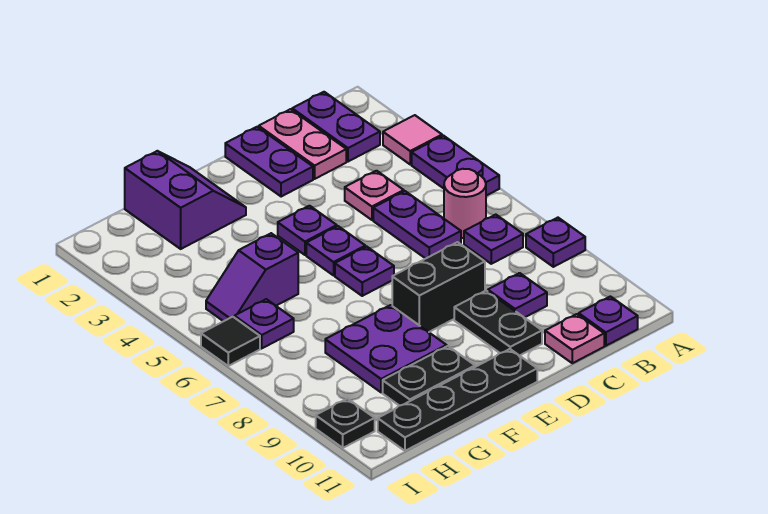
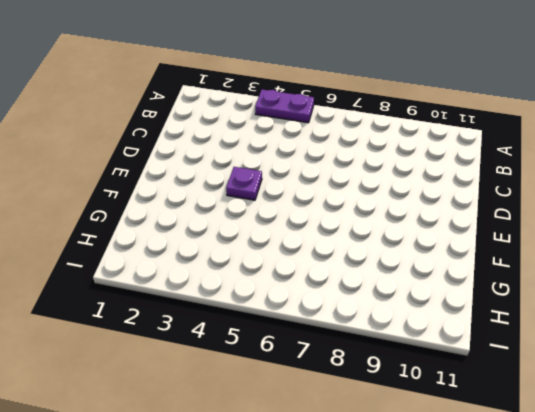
none -> pink 1x1 tile [383,115,442,164]
none -> purple 1x1 plate [526,218,585,267]
none -> purple 1x2 plate [292,92,380,162]

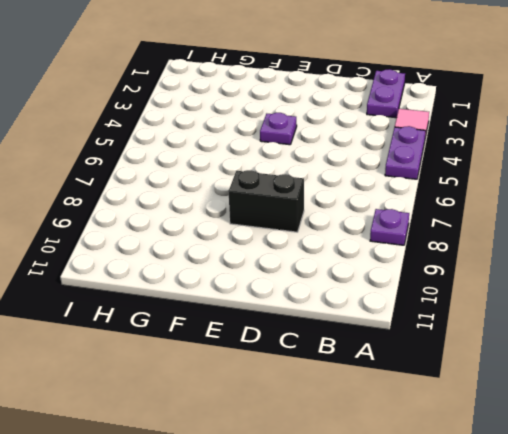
none -> pink 1x1 round brick [444,169,486,238]
none -> purple 1x1 plate [464,215,523,264]
none -> purple 1x1 plate [579,296,638,346]

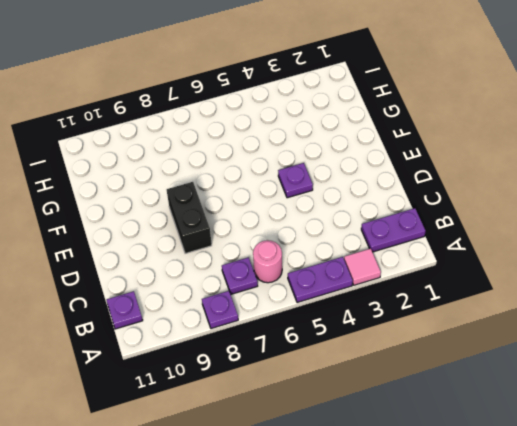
none -> pink 1x2 plate [259,109,346,179]
none -> pink 1x1 plate [345,171,404,220]
none -> purple 1x2 plate [373,191,461,259]

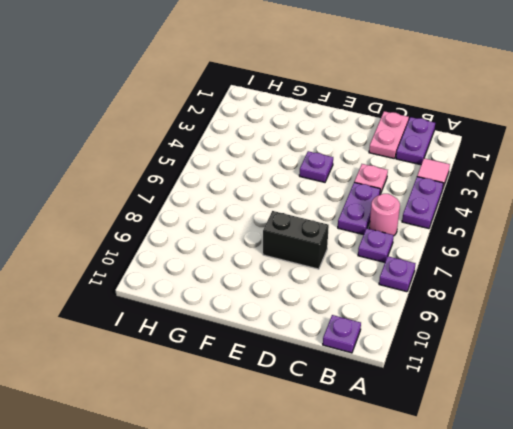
none -> purple 1x1 plate [488,273,547,318]
none -> pink 1x1 plate [545,314,604,363]
none -> purple 1x2 plate [225,127,313,197]

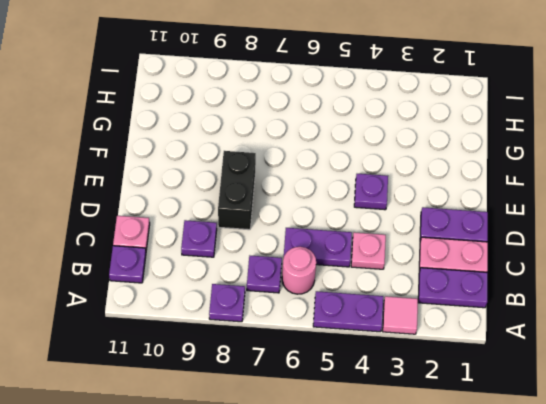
none -> black 1x2 plate [454,291,542,356]
none -> purple 1x1 plate [306,226,365,275]
none -> purple 1x1 plate [335,247,394,296]

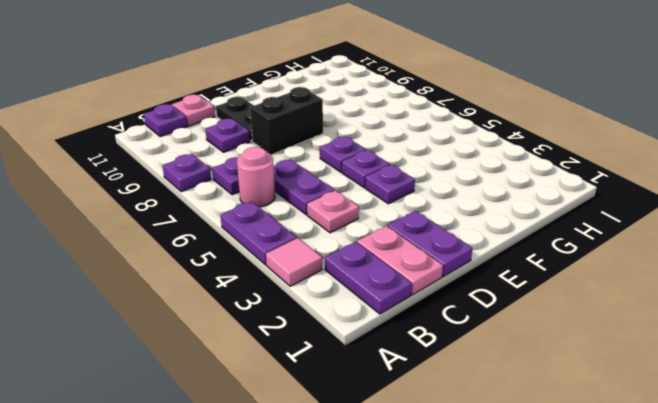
none -> black 1x4 plate [378,349,537,451]
none -> purple 2x2 slope [125,151,246,249]
none -> purple 2x2 plate [325,305,447,392]

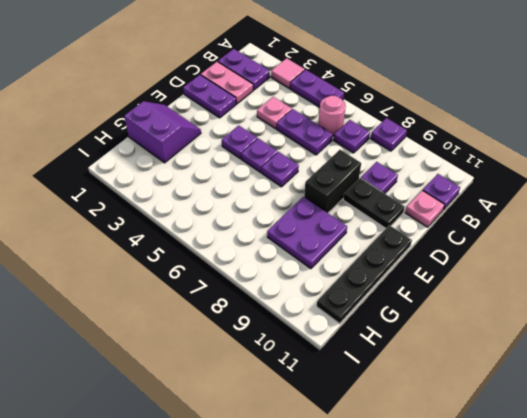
none -> black 1x2 plate [383,346,475,406]
none -> purple 1x2 slope [206,233,298,321]
none -> purple 1x1 plate [234,299,294,348]

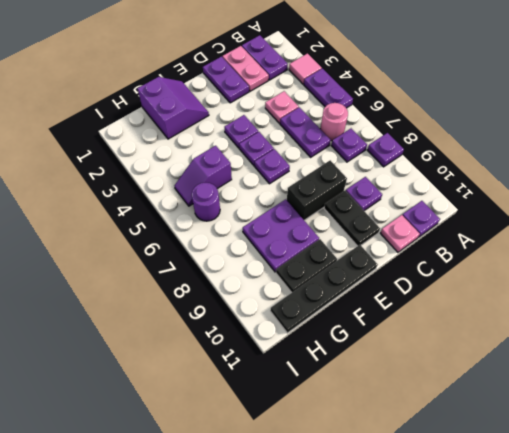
purple 1x1 round brick [192,183,220,221] -> purple 1x1 plate [234,299,294,348]
none -> black 1x1 tile [201,317,260,366]
none -> black 1x1 plate [316,399,375,448]

